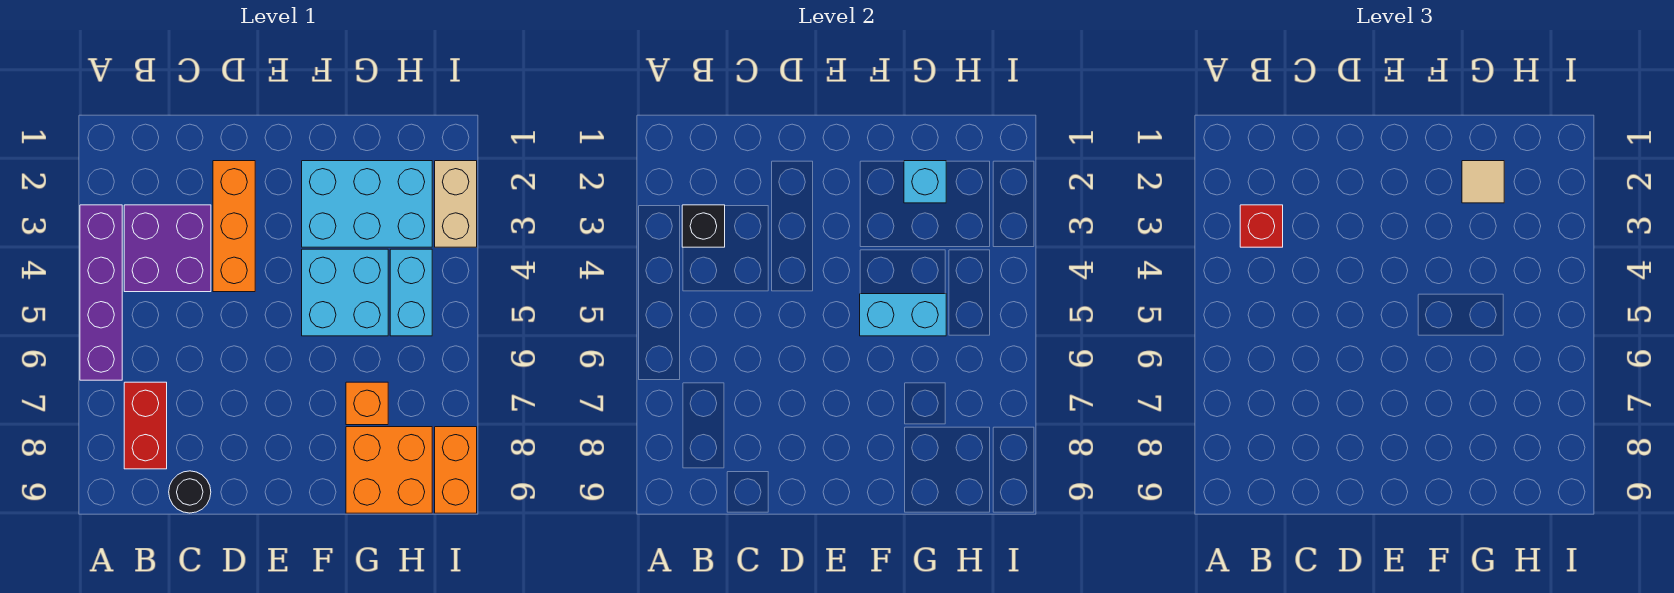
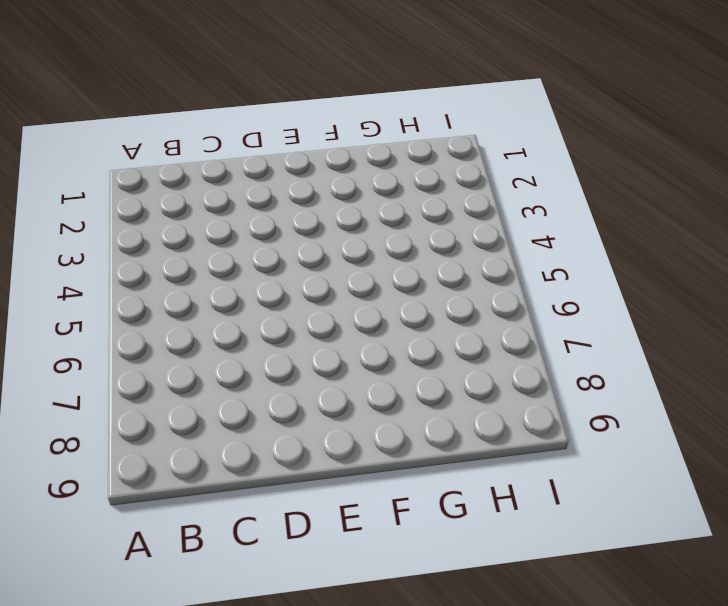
none -> purple 1x4 brick [80,205,122,380]
none -> purple 2x2 brick [124,205,211,292]
none -> red 1x2 brick [124,382,167,469]

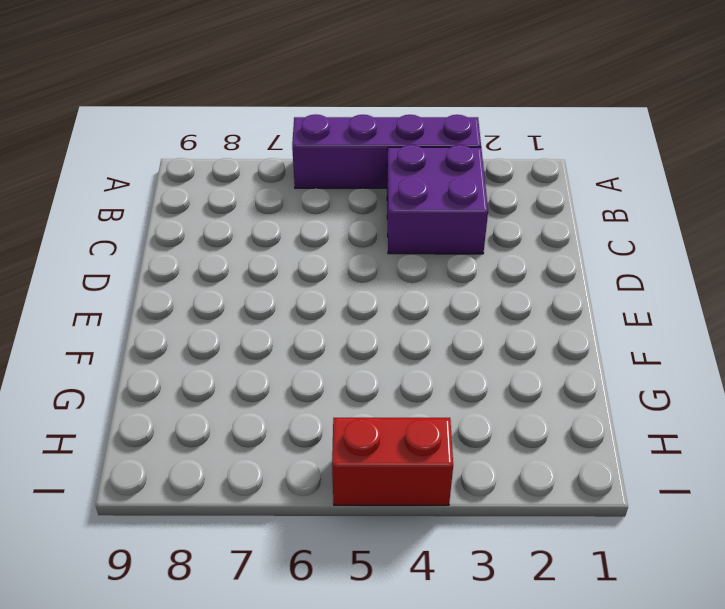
red 1x2 brick [332,418,453,505] -> red 1x2 brick moved to [124,382,167,469]
none -> black 1x1 round brick [169,471,211,513]
none -> orange 1x3 brick [213,161,255,292]
none -> cyan 2x3 brick [302,161,432,247]

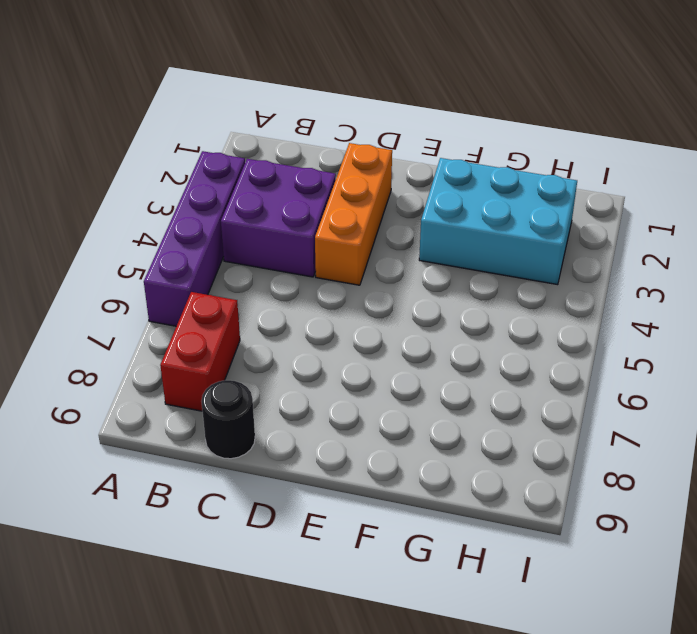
none -> cyan 2x2 brick [302,249,388,336]
none -> orange 1x1 brick [346,382,388,425]
none -> orange 2x2 brick [346,427,432,513]

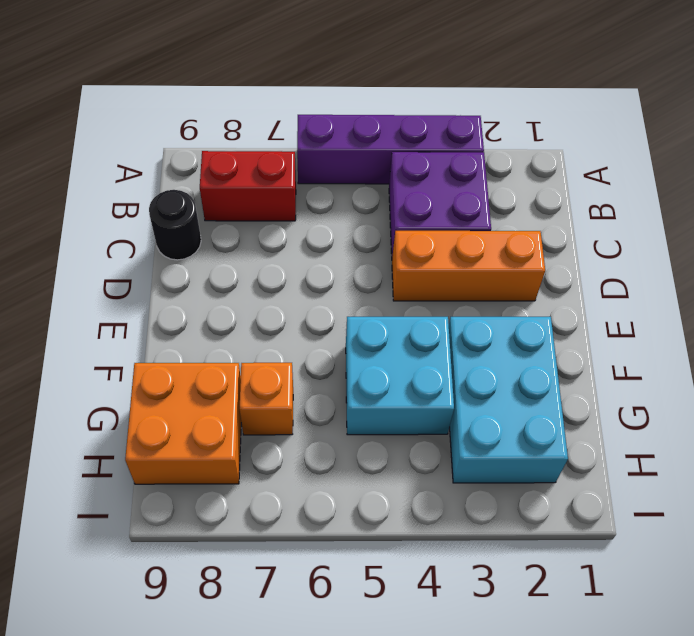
none -> cyan 1x2 brick [390,249,432,336]
none -> tan 1x2 brick [435,161,477,247]
none -> orange 1x2 brick [435,427,477,513]

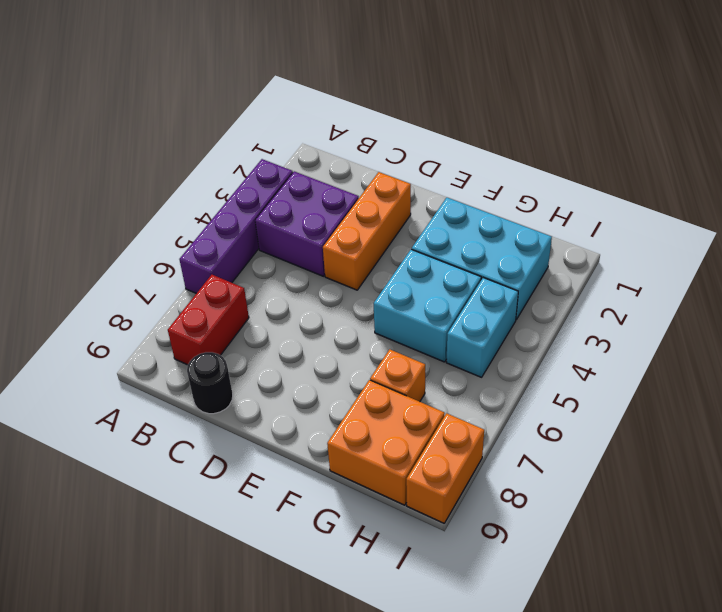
none -> tan 1x2 brick [435,161,477,247]
none -> black 1x1 brick [682,205,725,247]
none -> cyan 1x2 brick [860,294,946,336]

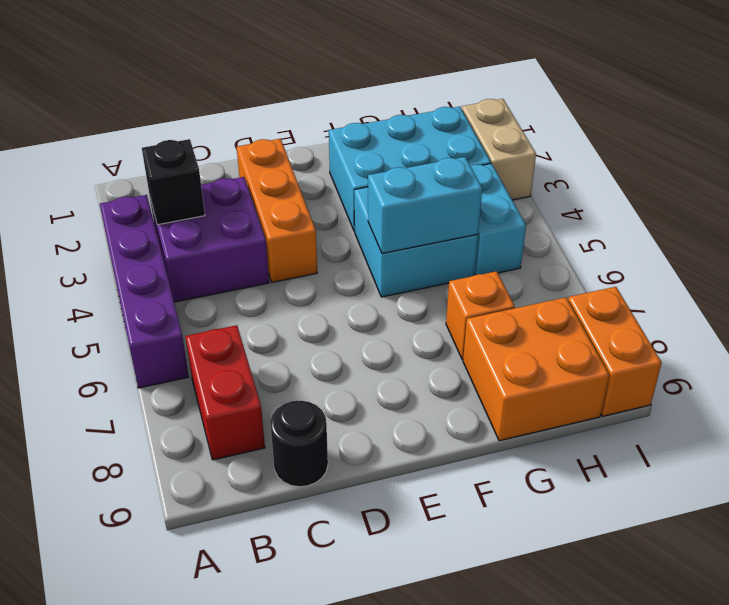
none -> cyan 1x1 brick [904,161,946,203]
none -> red 1x1 brick [1240,205,1283,247]
none -> tan 1x1 tile [1462,161,1504,203]

